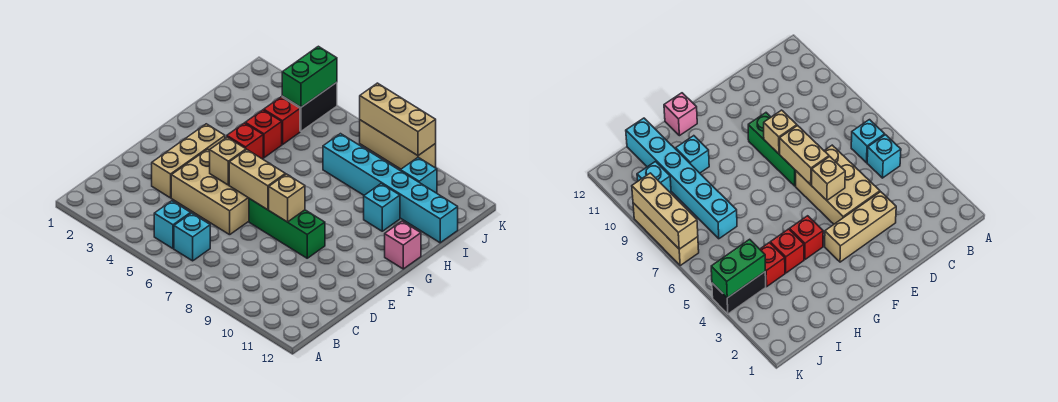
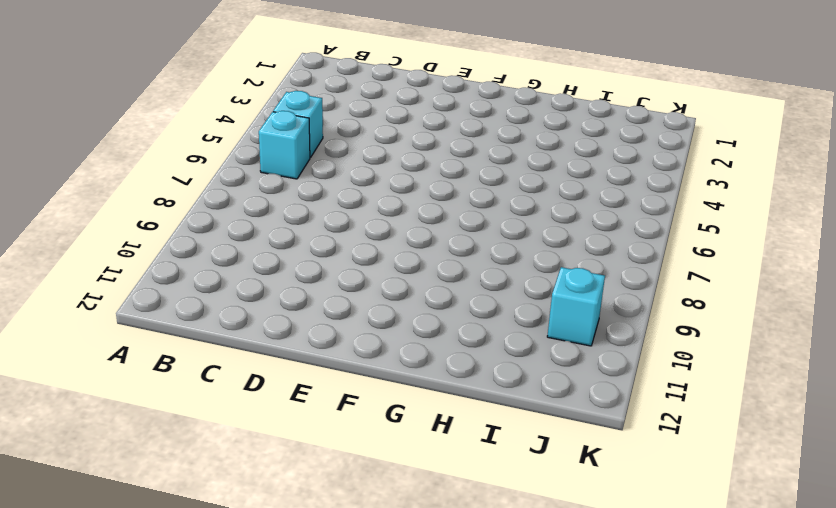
none -> tan 1x3 brick [152,124,225,198]
none -> tan 2x3 brick [171,149,249,235]
none -> green 1x3 brick [249,199,325,258]

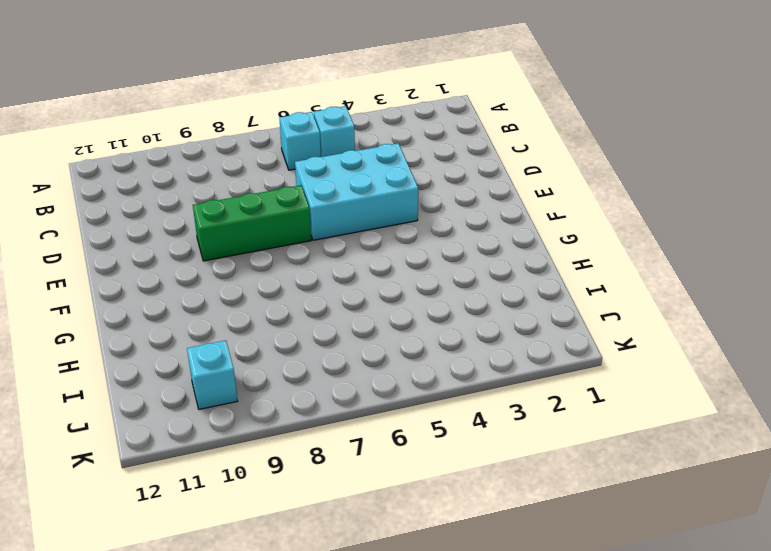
cyan 2x3 brick [295,143,418,240] -> tan 2x3 brick [171,149,249,235]
none -> tan 1x3 brick [152,124,225,198]
none -> red 1x1 brick [227,123,263,159]
none -> pink 1x1 brick [385,221,421,269]

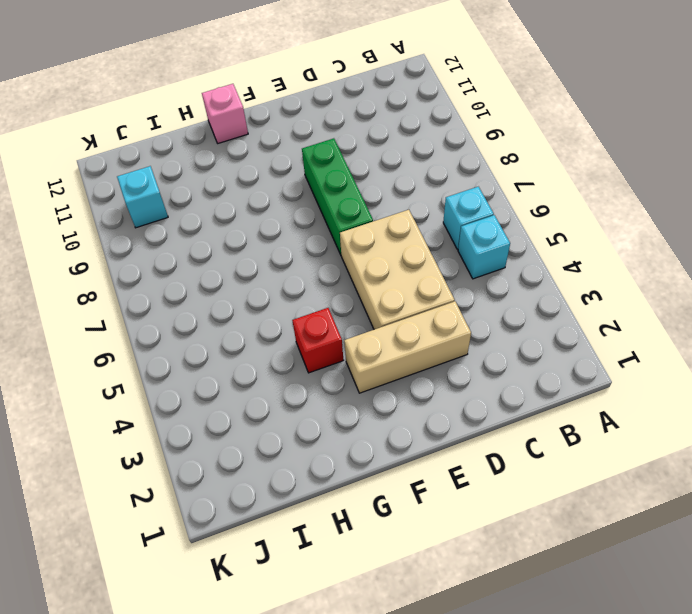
none -> red 1x1 brick [245,110,282,158]
none -> cyan 1x1 brick [364,184,400,231]
none -> red 1x1 brick [264,97,300,145]

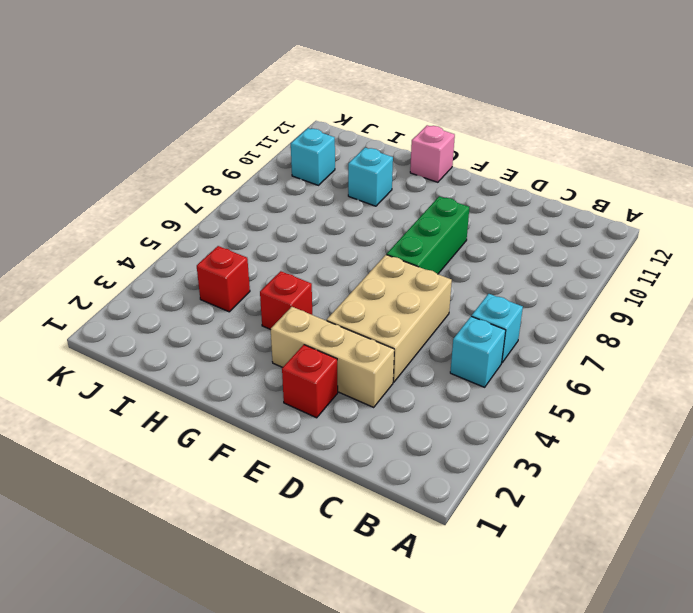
red 1x1 brick [282,345,338,418] -> red 1x1 brick moved to [245,110,282,158]
none -> cyan 1x6 brick [323,134,458,243]
none -> black 1x2 brick [282,82,337,131]
none -> tan 1x3 brick [360,120,436,169]

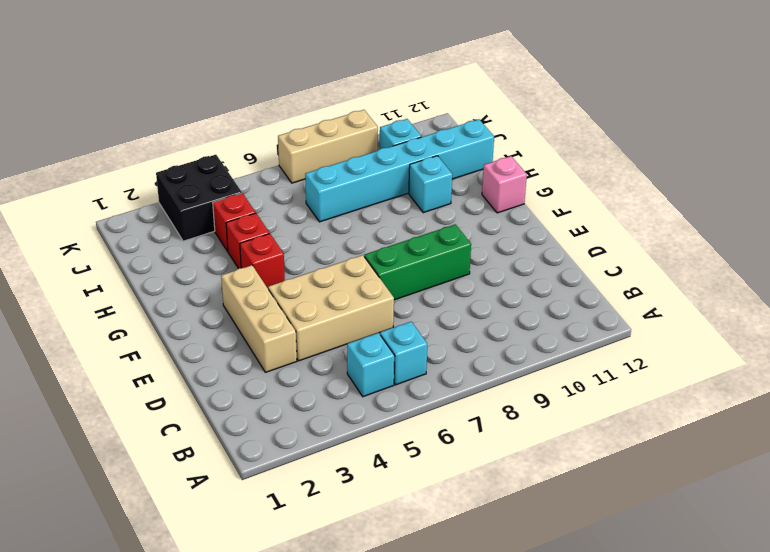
black 2x2 brick [156,155,242,241] -> black 1x2 brick [282,82,337,131]
none -> tan 1x1 brick [210,137,246,185]
none -> tan 1x2 brick [229,150,285,210]
none -> tan 1x1 brick [269,174,305,222]

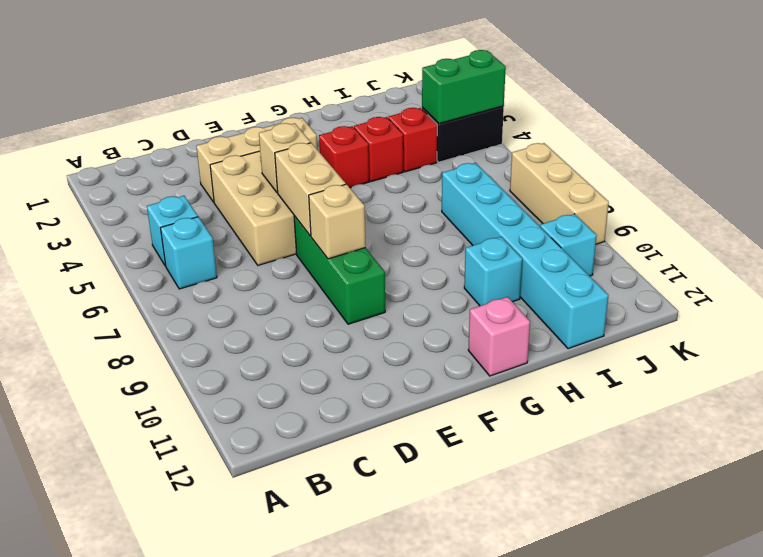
none -> tan 1x3 brick [360,83,436,156]

